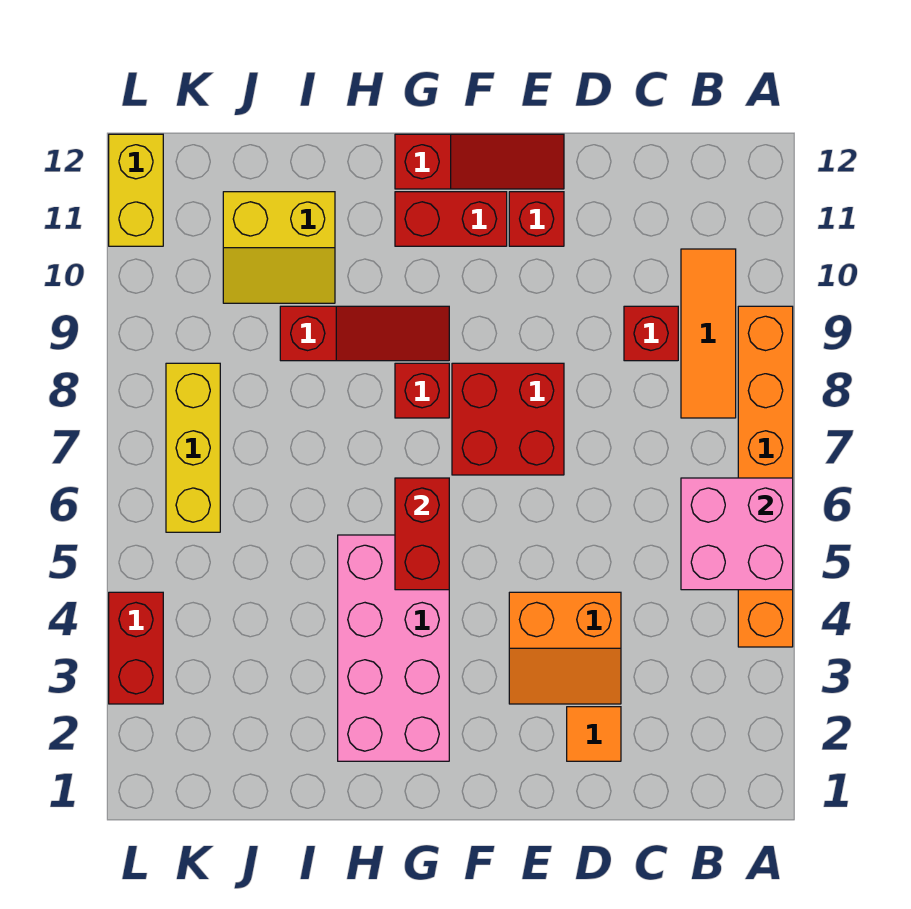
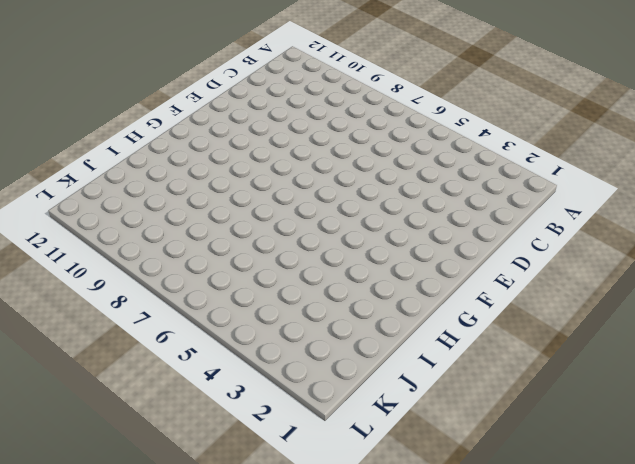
none -> orange 1x6 brick [738,306,793,647]
none -> orange 1x3 tile [681,249,736,418]
none -> red 1x1 brick [624,306,678,361]

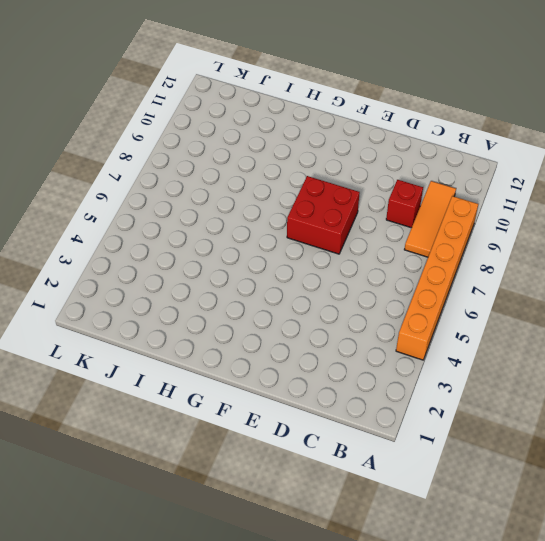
none -> orange 1x1 tile [567,707,621,761]
none -> orange 2x2 slope [509,592,621,704]
none -> red 1x1 brick [509,192,564,246]

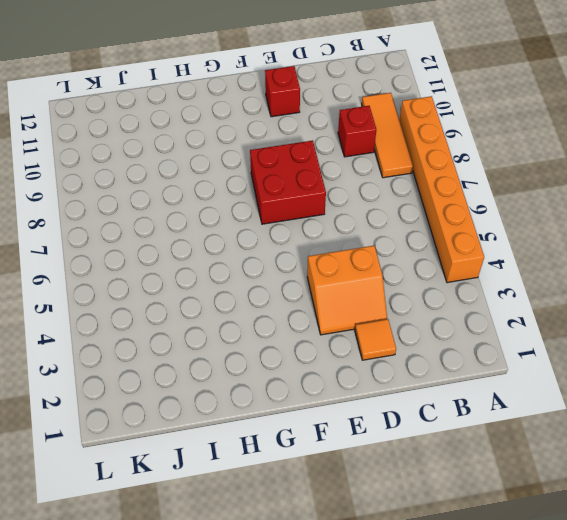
none -> red 1x3 slope [395,134,564,189]
none -> red 1x2 brick [395,192,507,246]
none -> pink 2x4 brick [338,535,449,761]

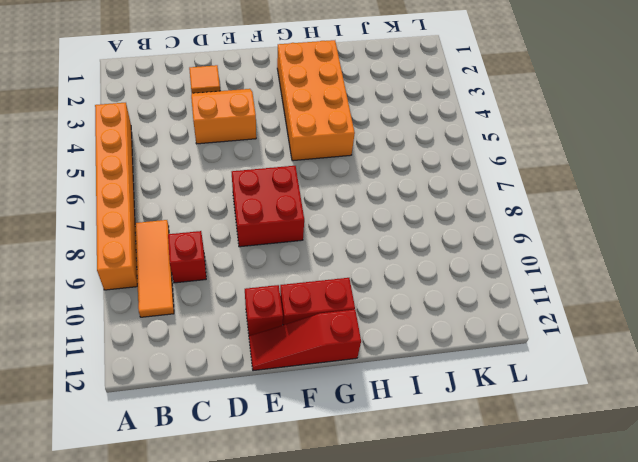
orange 2x4 brick [277,40,355,161] -> pink 2x4 brick [338,535,449,761]
none -> red 1x1 brick [395,363,449,418]
none -> red 1x3 slope [280,306,449,361]
none -> yellow 2x2 slope [223,192,335,303]

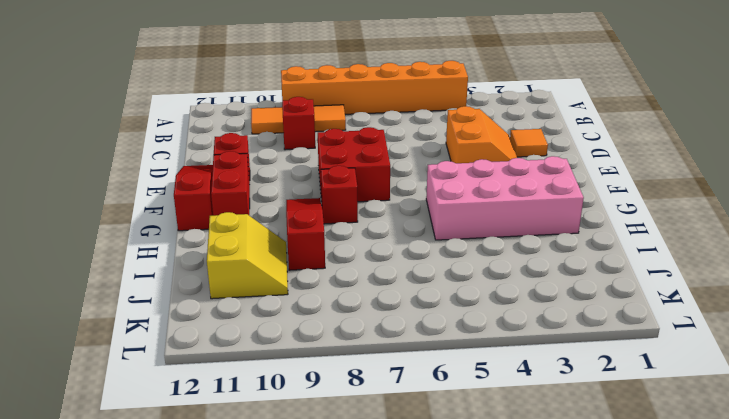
none -> yellow 1x3 brick [166,363,220,532]
none -> red 1x2 brick [109,592,163,704]
none -> yellow 1x2 brick [109,134,163,246]

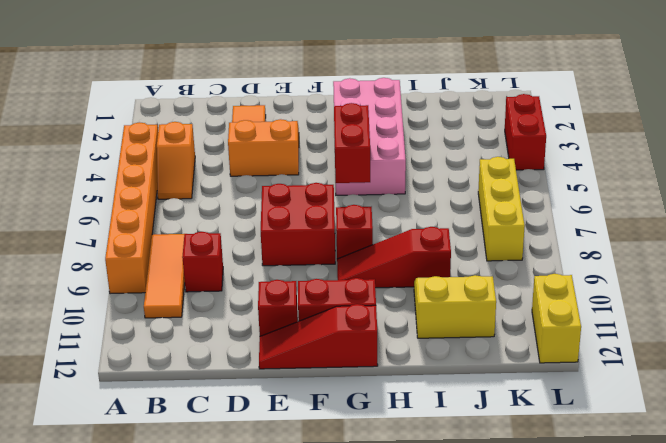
orange 1x2 slope [157,122,195,199] -> none
none -> pink 2x2 brick [681,478,793,590]

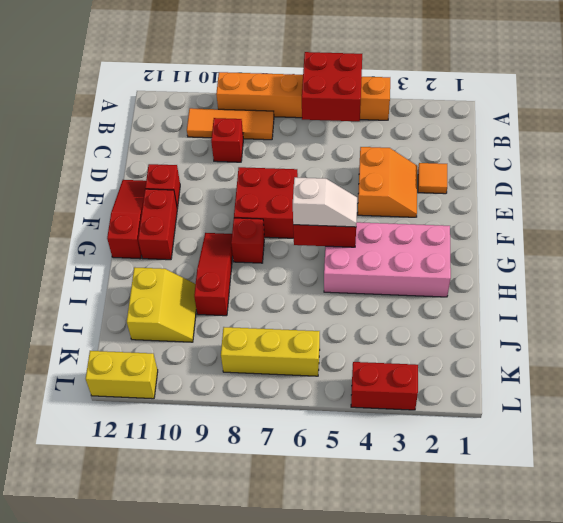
red 2x2 brick [302,52,362,121] -> pink 2x2 brick [681,478,793,590]
white 1x2 slope [293,177,357,227] -> none

